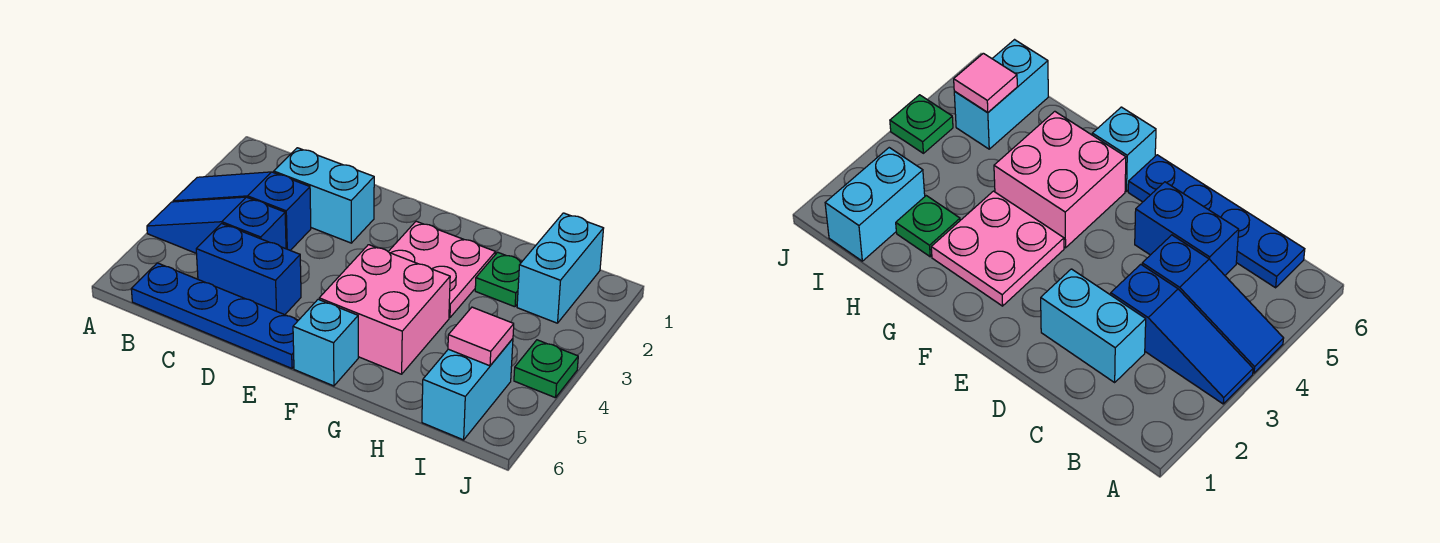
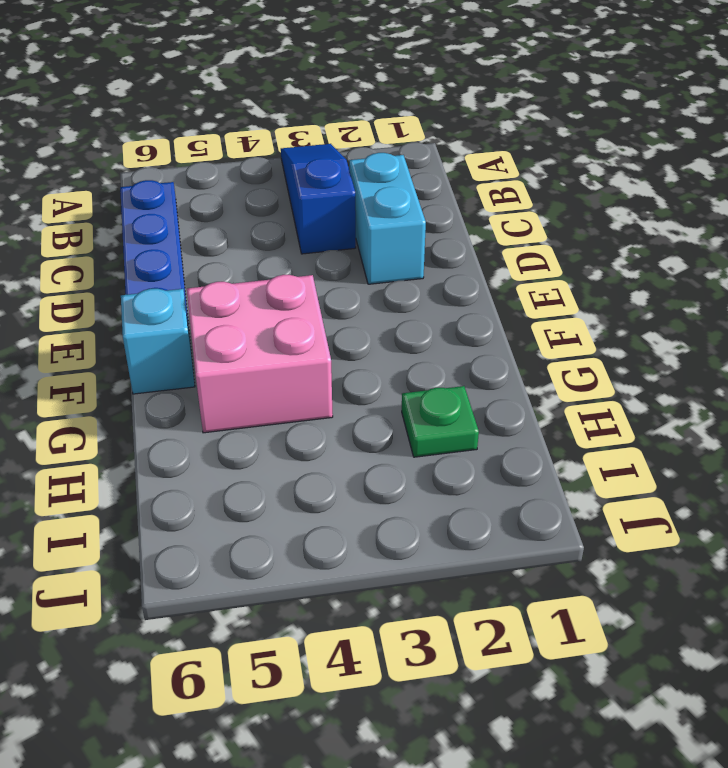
none -> blue 1x3 slope [147,197,286,253]
none -> blue 1x2 brick [196,224,301,315]
none -> pink 2x2 plate [388,221,496,318]

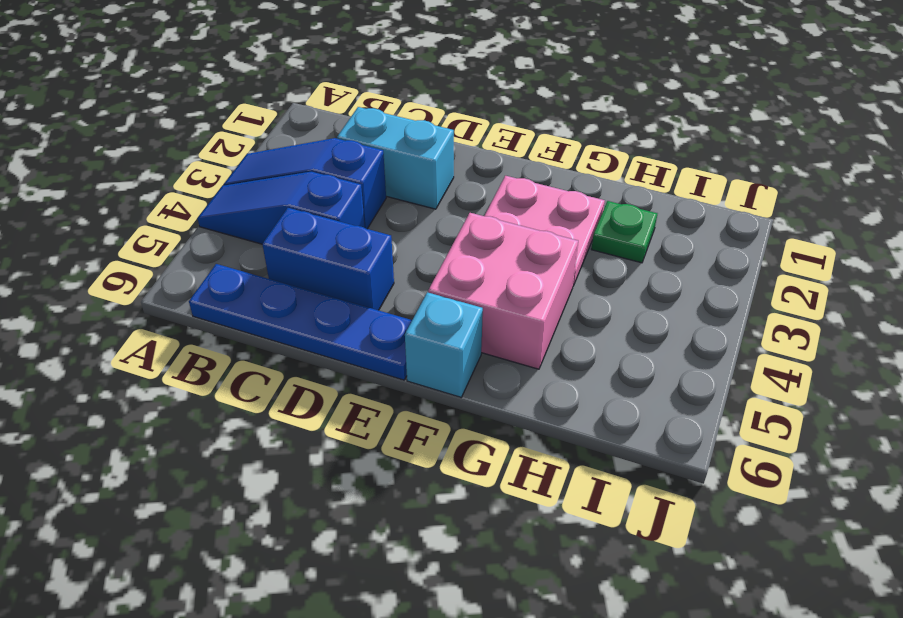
none -> cyan 1x2 brick [517,213,604,323]
none -> cyan 1x2 brick [422,339,513,440]
none -> green 1x1 plate [514,340,578,398]

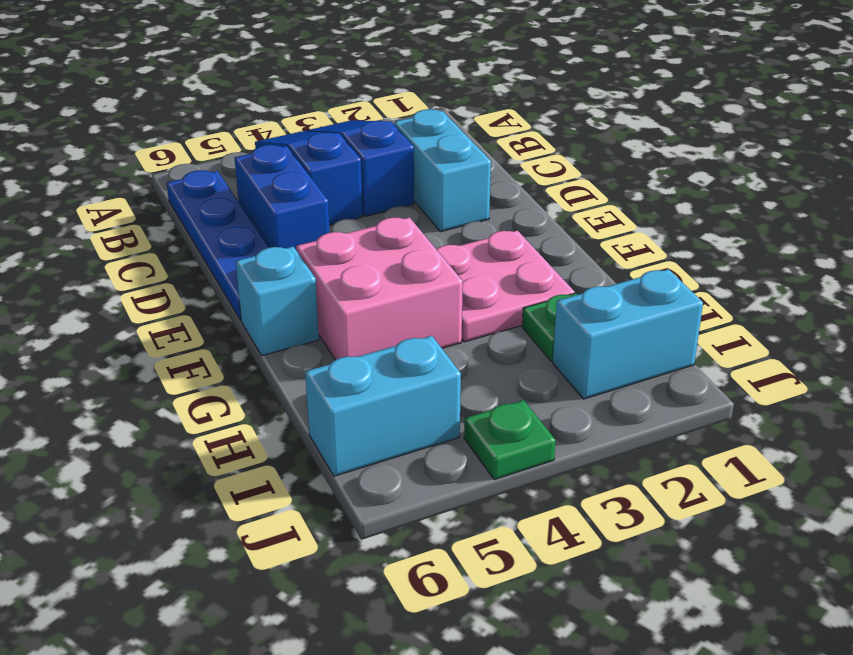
none -> pink 1x1 tile [448,307,514,366]

